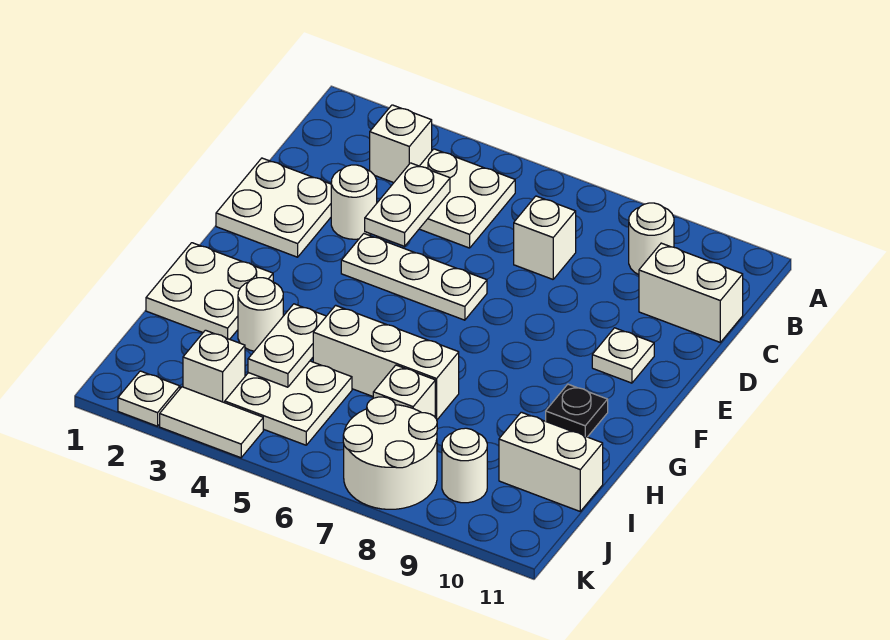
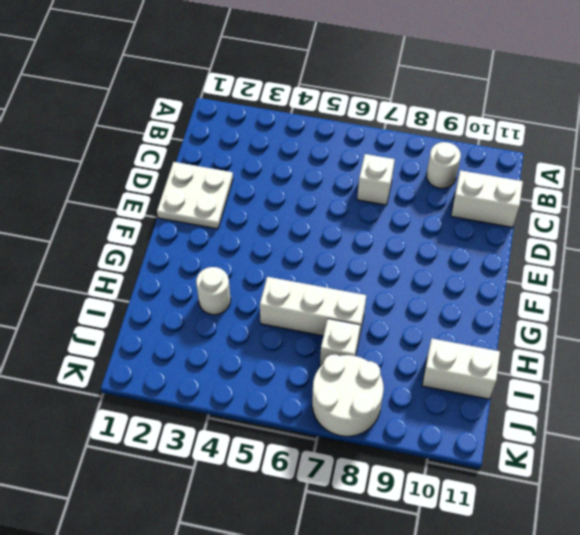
none -> white 1x1 brick [370,105,432,183]
none -> white 2x2 plate [420,149,515,248]
none -> white 1x1 round brick [331,165,377,239]

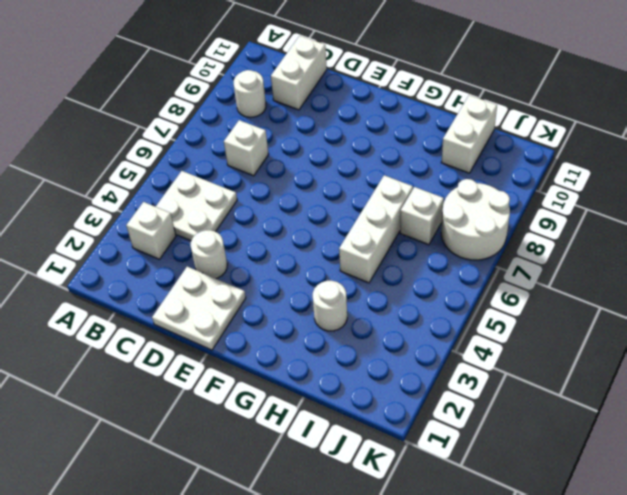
none -> white 1x3 plate [341,234,487,320]
none -> white 1x1 plate [592,328,654,383]
none -> white 2x2 plate [146,243,273,339]

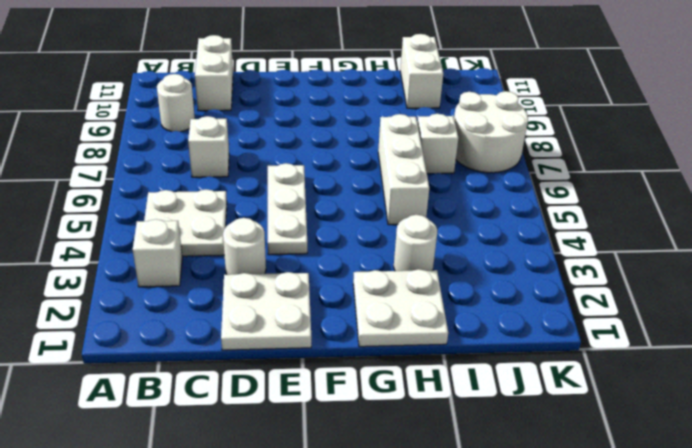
none -> white 1x1 plate [592,328,654,383]
none -> black 1x1 plate [546,384,608,437]
none -> white 2x2 plate [225,361,352,445]

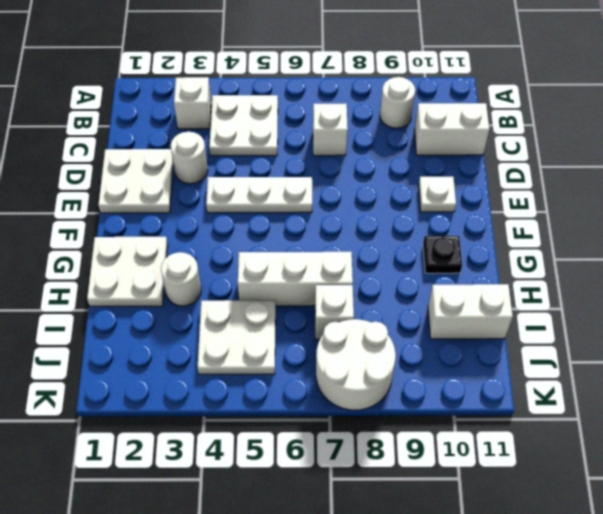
none -> white 1x1 brick [183,330,245,403]
none -> white 1x1 round brick [442,428,487,503]
none -> white 1x1 plate [118,371,180,426]

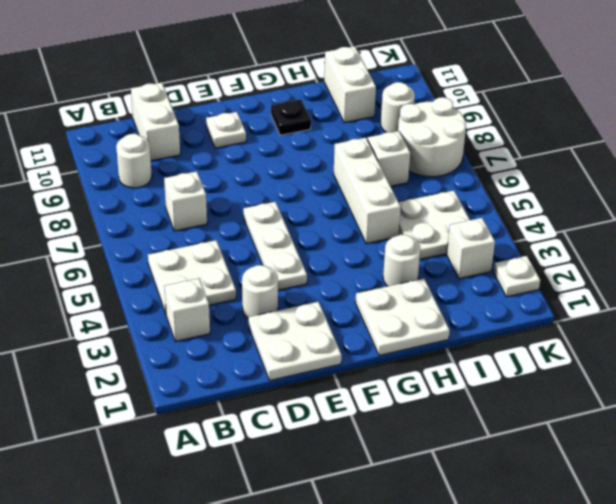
none -> white 1x2 tile [160,387,263,458]
none -> white 1x2 plate [365,163,450,246]
none -> white 1x2 plate [248,304,326,387]

